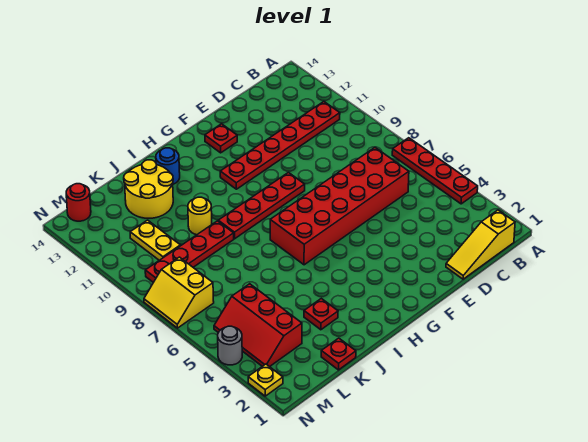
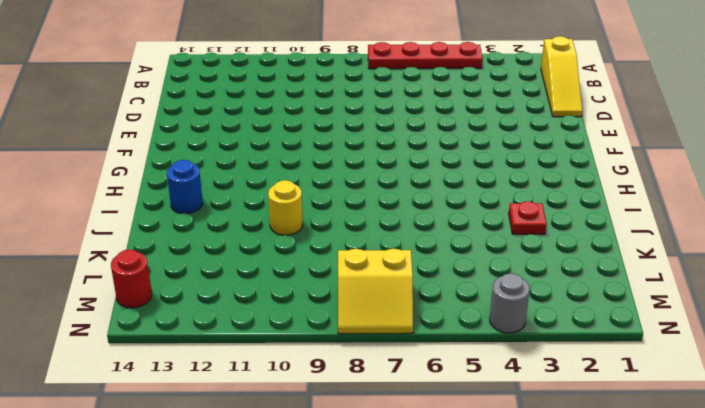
none -> red 1x6 plate [220,102,340,189]
none -> red 2x6 brick [270,148,409,265]
none -> red 1x4 plate [218,173,305,239]

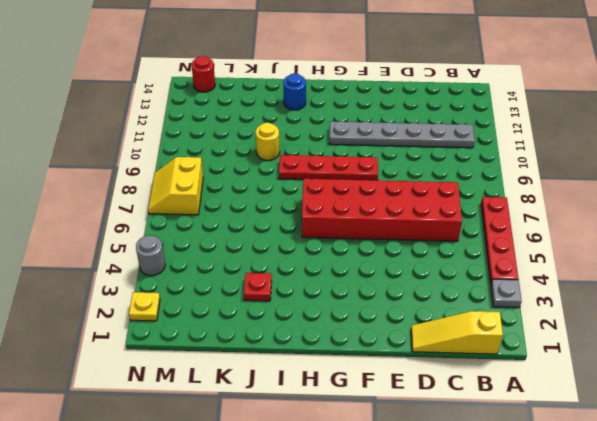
grey 1x1 plate [491,279,522,307] -> none
grey 1x6 plate [329,121,475,148] -> red 1x6 plate [220,102,340,189]
none -> red 1x1 plate [205,124,237,153]
none -> red 1x4 plate [145,221,234,282]
none -> yellow 2x2 round brick [124,160,173,218]

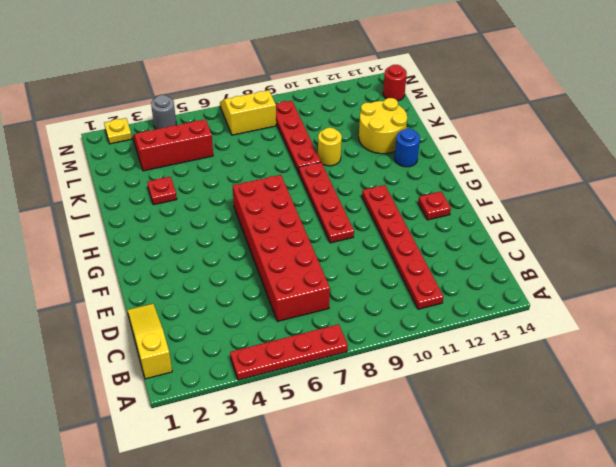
none -> red 1x1 plate [321,338,356,370]
none -> yellow 1x2 plate [130,220,180,260]

